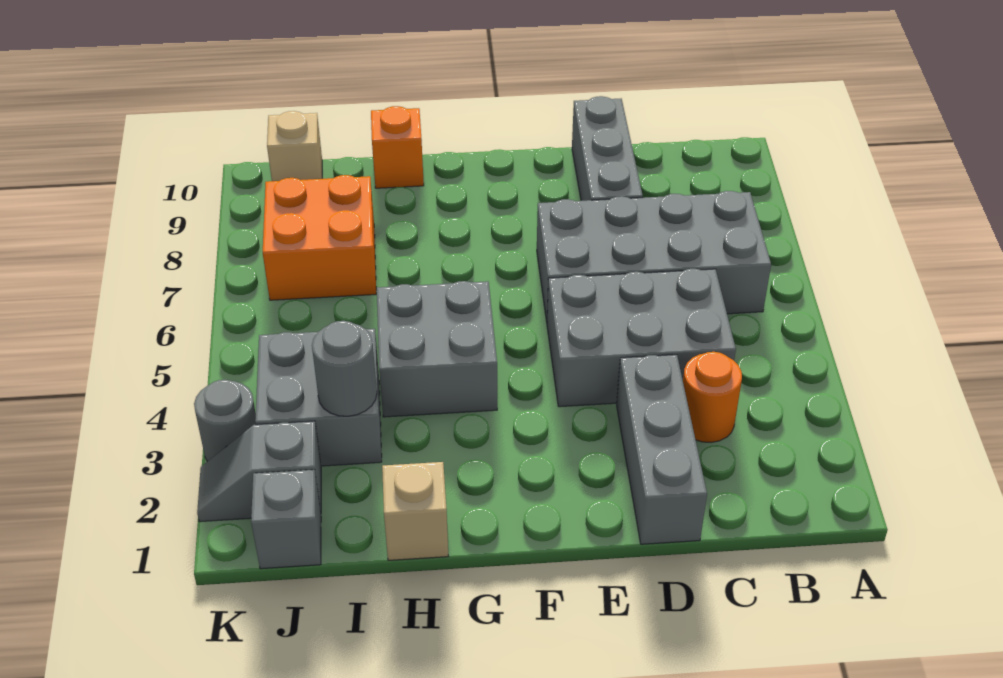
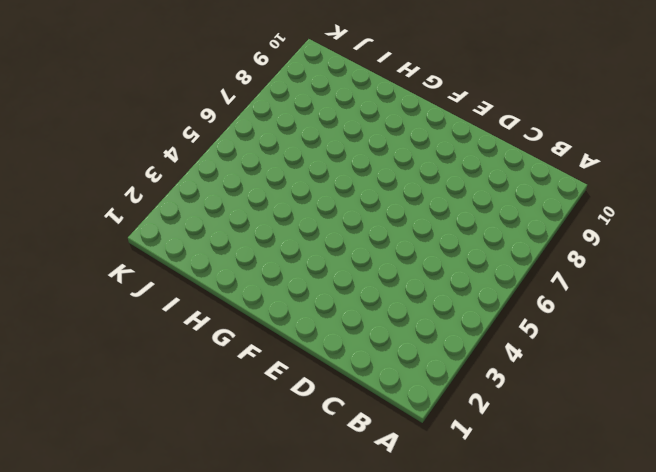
none -> grey 2x4 brick [537,191,771,322]
none -> orange 1x1 round brick [683,352,742,442]
none -> grey 2x3 brick [547,269,736,407]

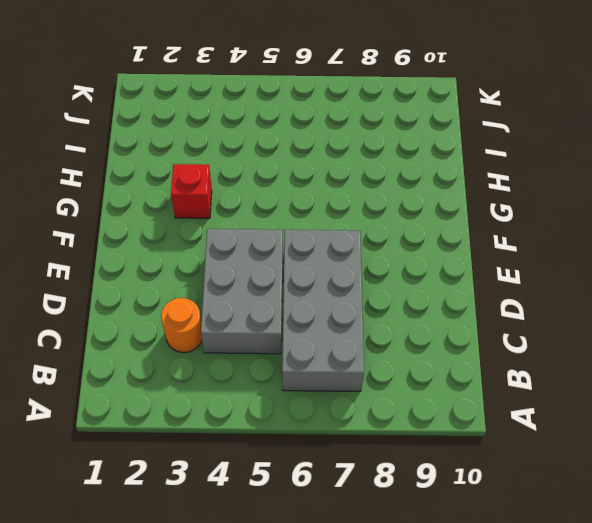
red 1x1 brick [171,164,212,218] -> none
none -> grey 1x3 brick [617,355,707,544]
none -> grey 1x3 brick [572,96,643,201]
none -> grey 2x2 brick [377,281,497,417]

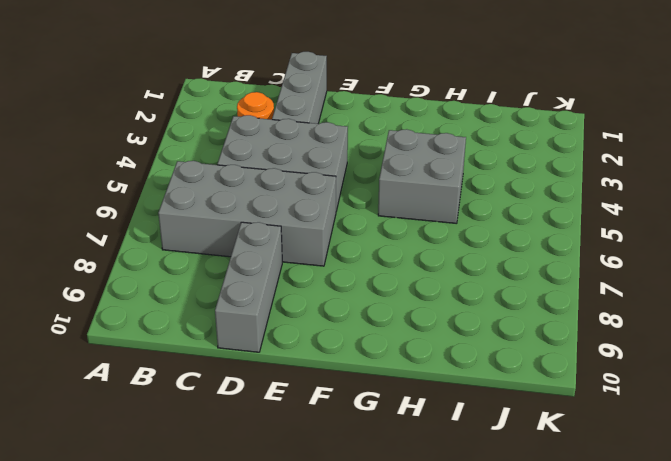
none -> tan 1x1 brick [382,462,448,560]
none -> orange 1x1 brick [371,106,424,188]
none -> grey 2x2 brick [255,329,382,466]

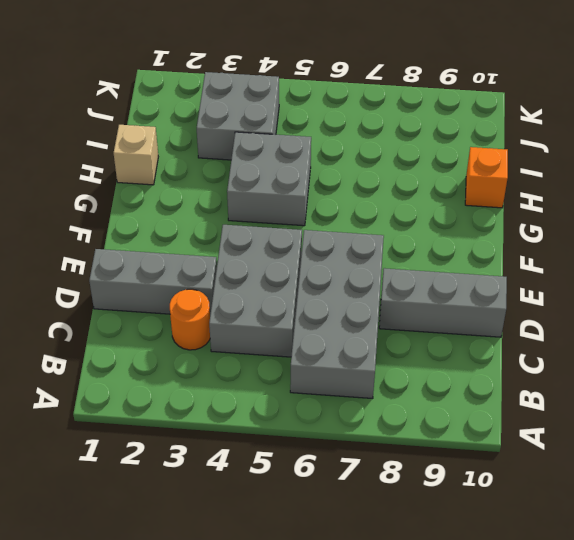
none -> orange 2x2 brick [263,175,376,300]
none -> grey 1x1 brick [251,470,321,569]
none -> grey 1x2 slope [197,421,321,522]

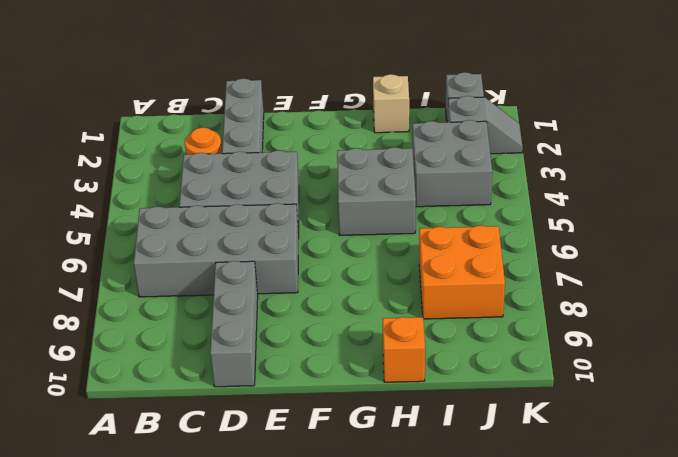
none -> tan 1x1 brick [267,111,322,181]
none -> grey 1x1 round brick [194,380,256,461]
none -> grey 1x1 round brick [312,321,377,416]

